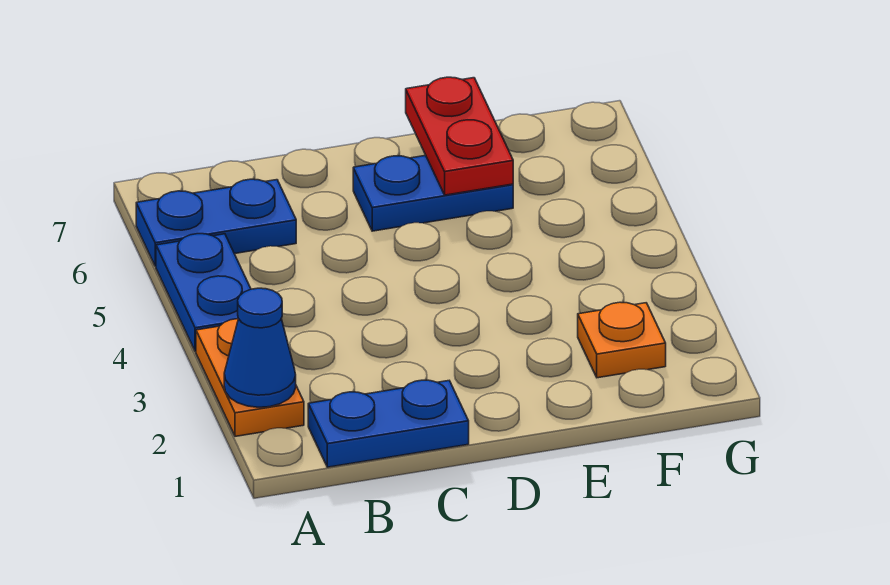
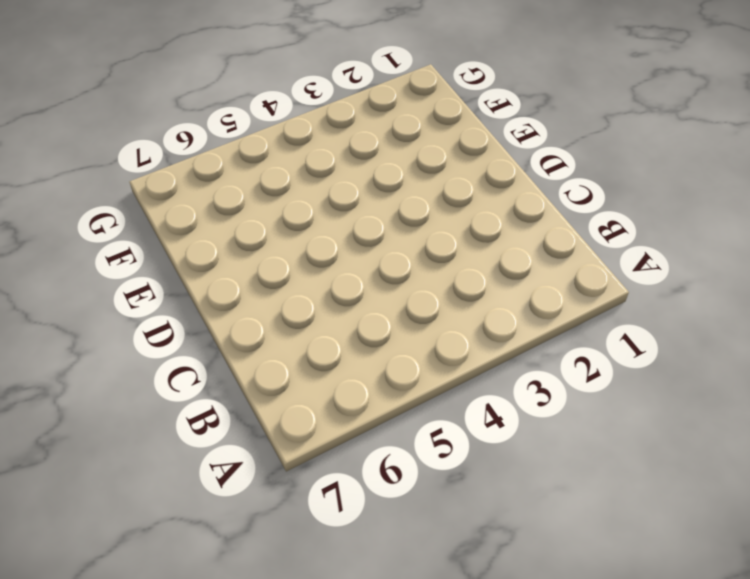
none -> orange 1x2 plate [196,319,304,436]
none -> blue 1x2 plate [156,234,251,351]

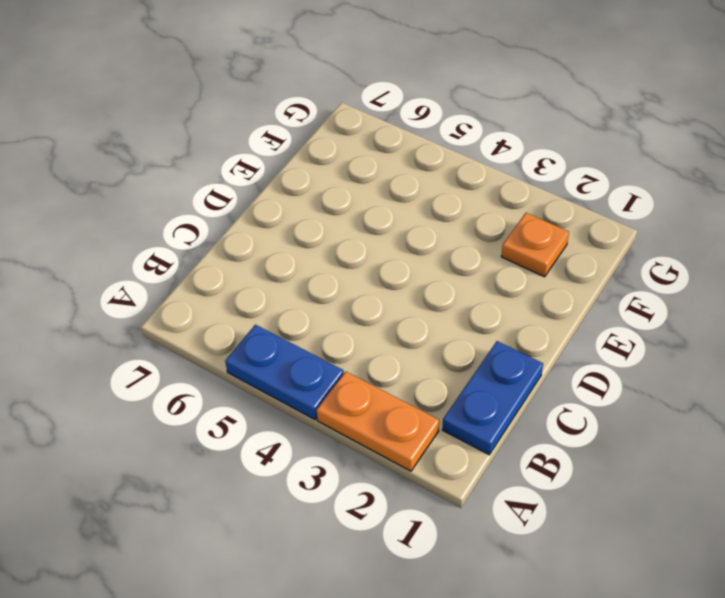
none -> blue 1x2 plate [136,179,296,266]
none -> blue 1x2 plate [353,155,513,231]

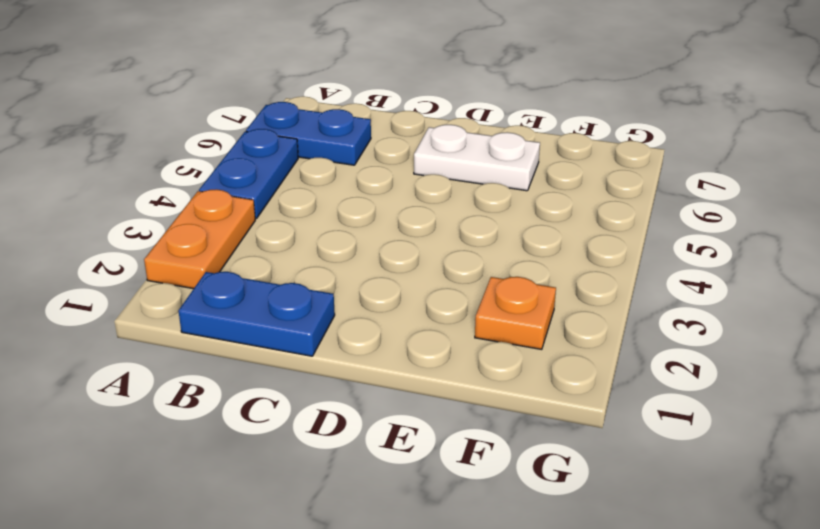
white 1x2 plate [414,125,540,191] -> blue 1x2 plate [353,155,513,231]
none -> blue 1x1 cone [224,288,296,407]
none -> red 1x2 plate [406,77,513,195]

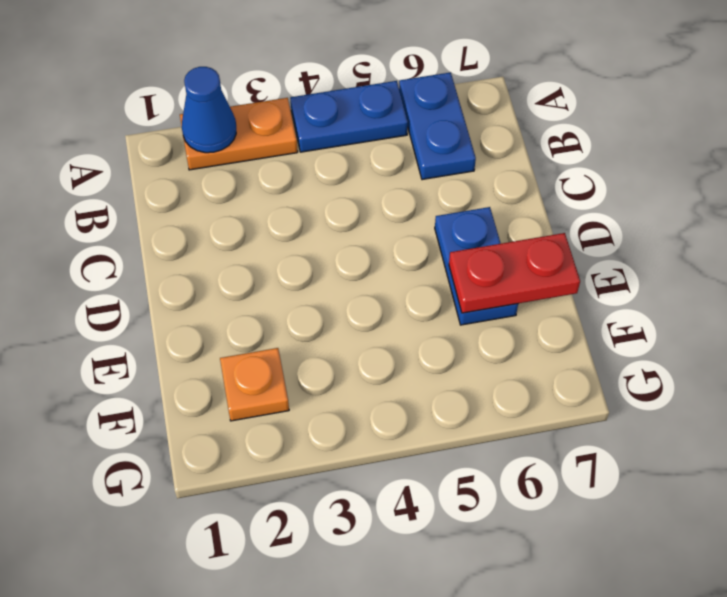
none -> blue 1x2 plate [308,380,469,467]

